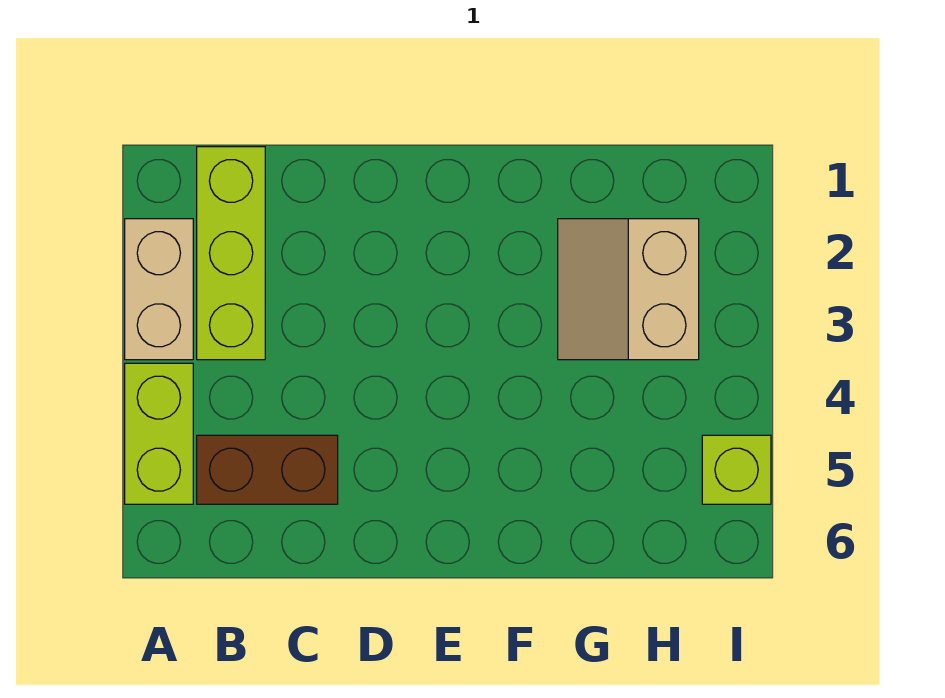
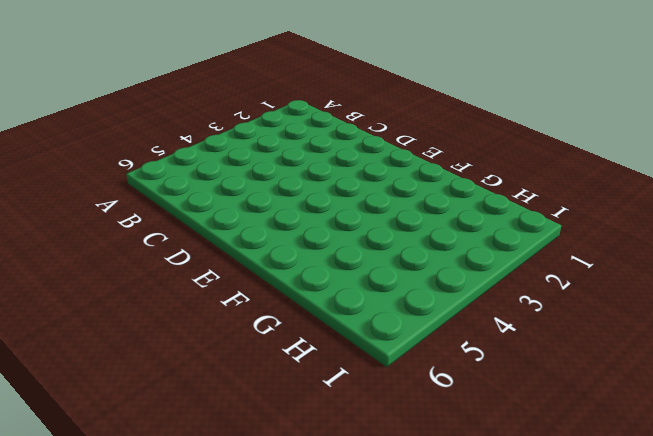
none -> tan 1x2 brick [125,219,193,360]
none -> lime 1x2 brick [125,363,193,504]

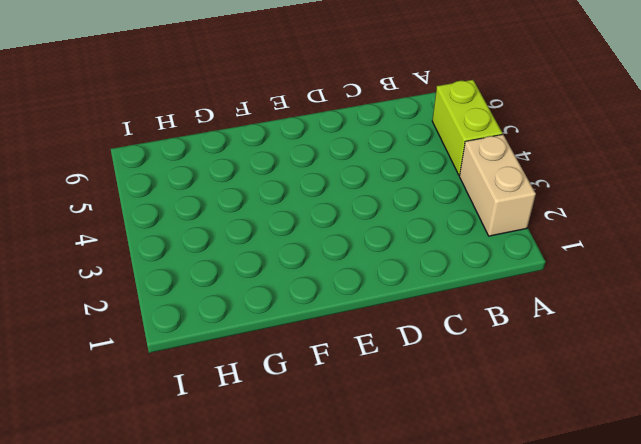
none -> lime 1x3 brick [197,147,265,360]
none -> brown 1x2 brick [197,435,338,504]

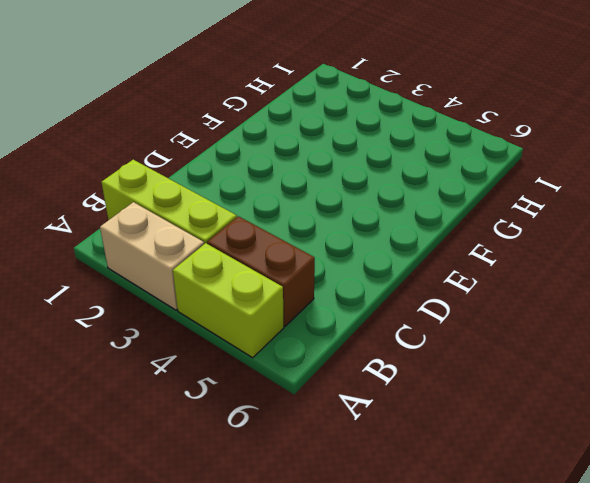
brown 1x2 brick [207,216,315,326] -> brown 1x2 brick turned to [197,435,338,504]
none -> tan 2x2 slope [558,219,699,360]
none -> lime 1x1 brick [702,435,771,504]

